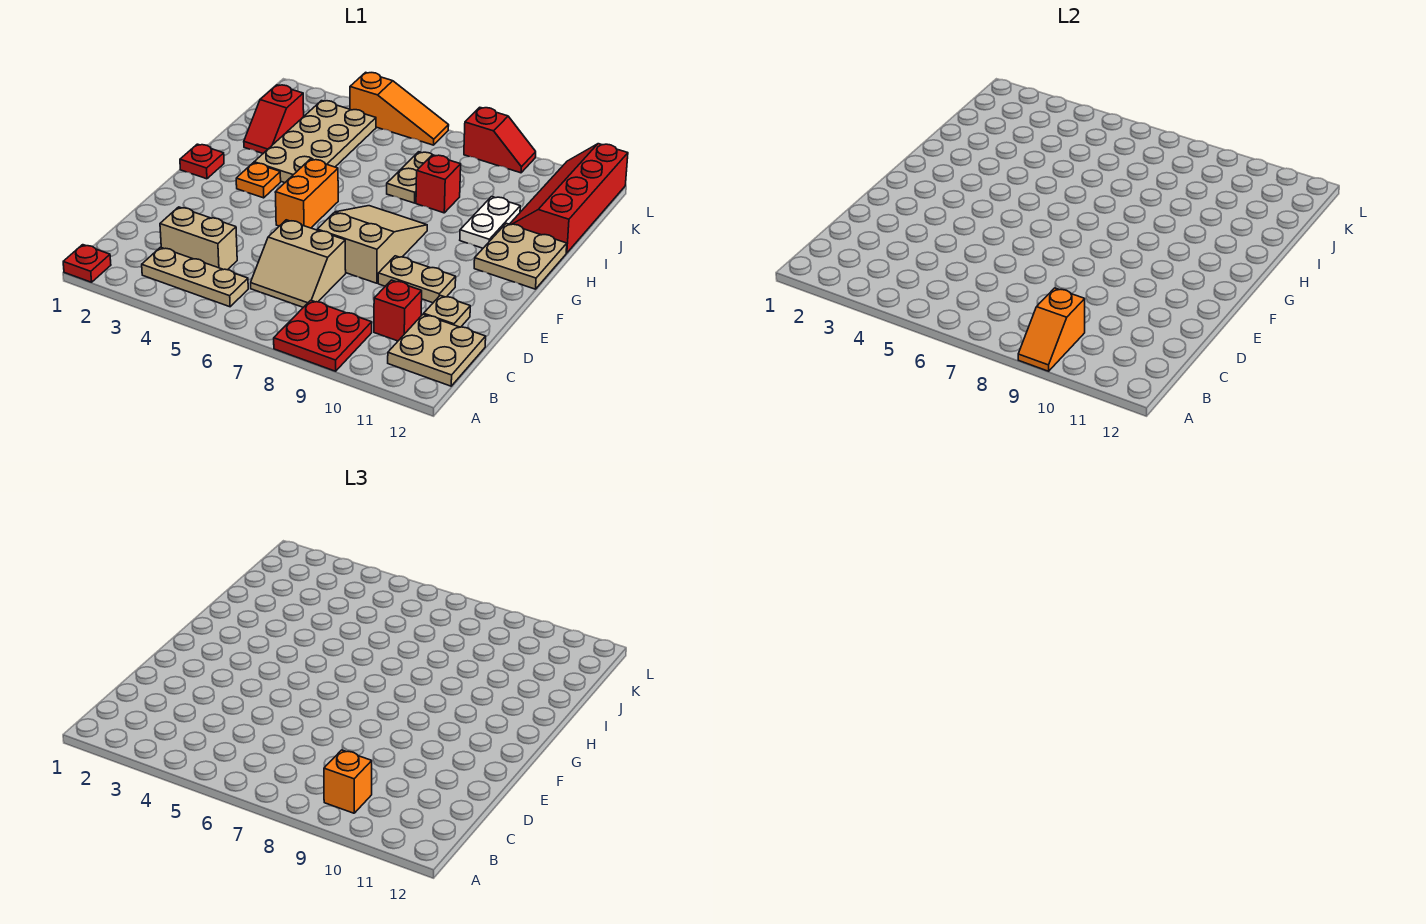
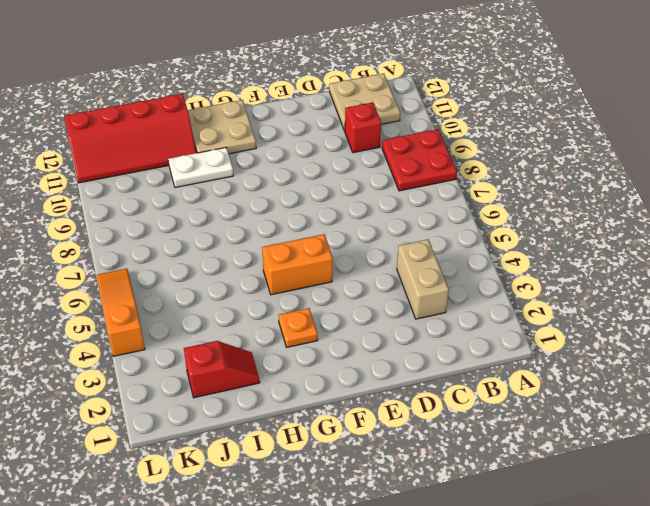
none -> red 1x1 plate [63,245,111,282]
none -> tan 1x3 plate [142,247,248,307]
none -> tan 2x2 slope [251,220,346,307]

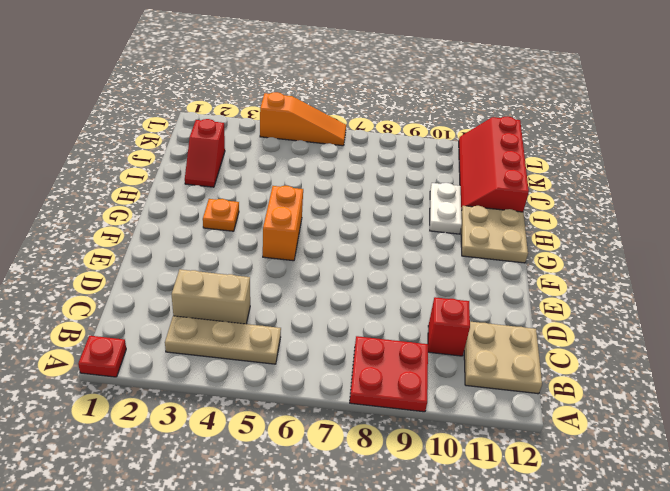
none -> tan 2x2 slope [251,220,346,307]
none -> tan 1x1 plate [424,295,470,327]
none -> tan 2x3 slope [317,206,427,283]

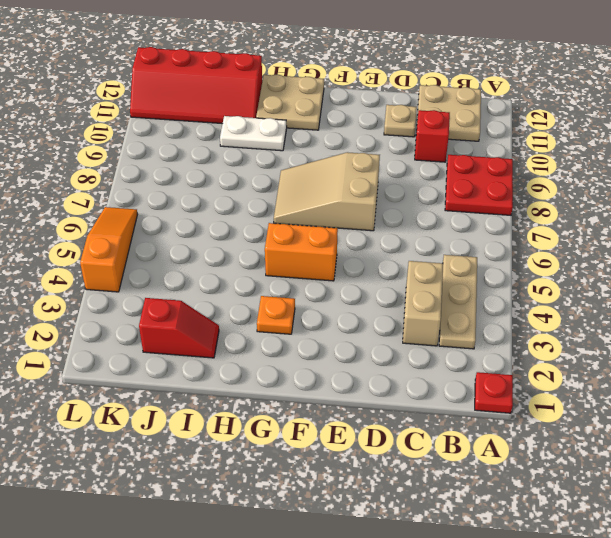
none -> tan 2x2 slope [251,220,346,307]
none -> tan 1x2 plate [378,256,456,303]
none -> red 1x1 plate [180,144,224,179]

